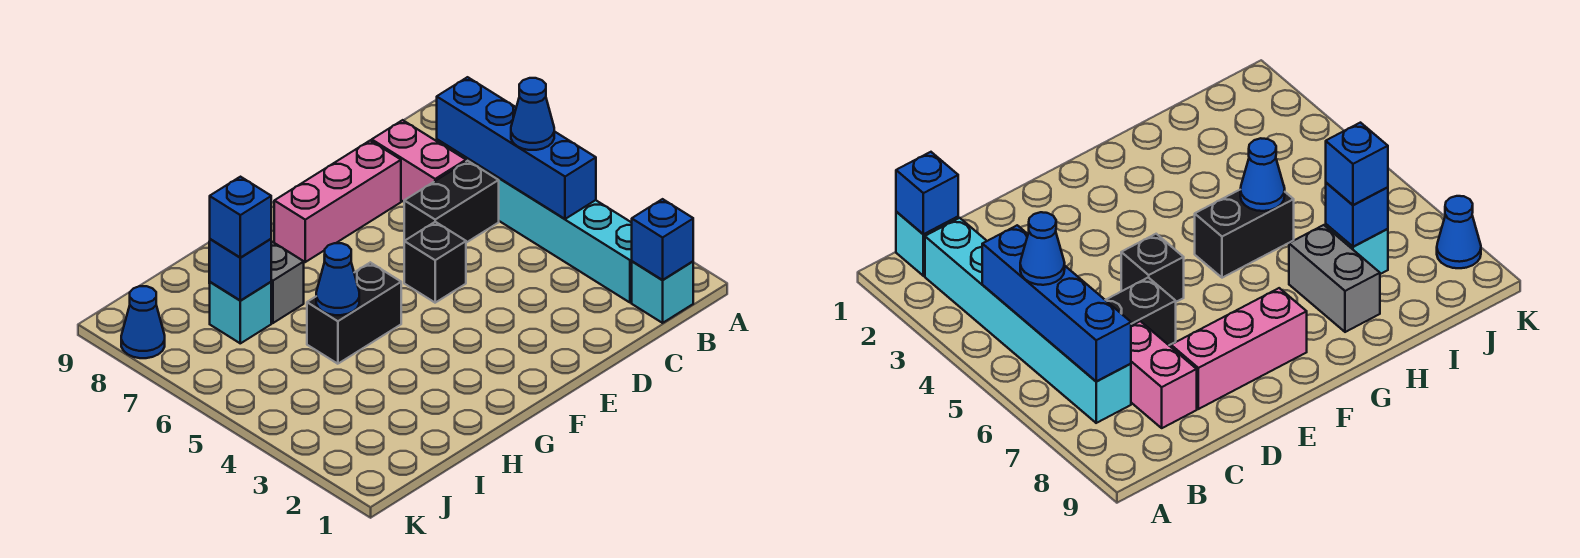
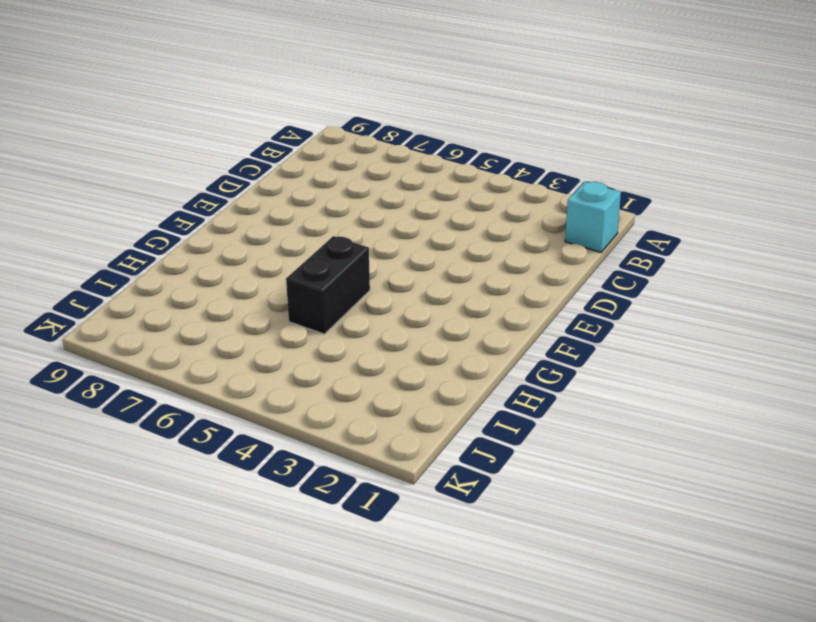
none -> cyan 1x6 brick [437,139,632,303]
none -> black 1x2 brick [404,161,499,243]
none -> pink 1x2 brick [372,120,466,202]

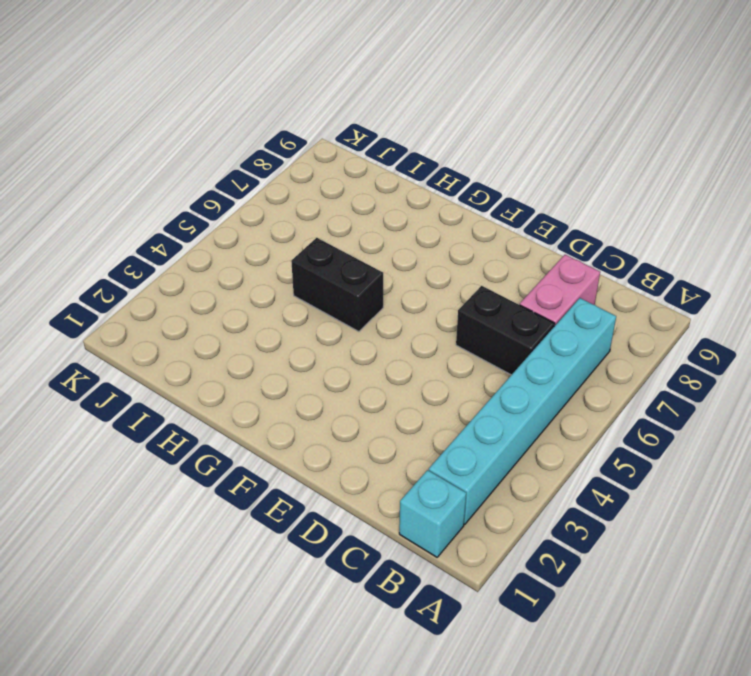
none -> pink 1x3 brick [274,141,401,262]
none -> black 1x1 brick [404,222,466,303]
none -> grey 1x2 brick [209,241,304,323]

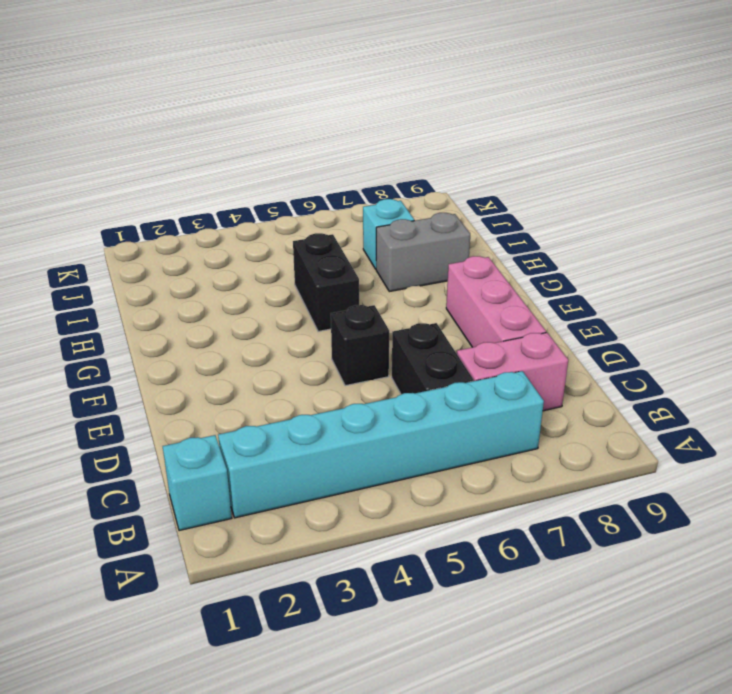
none -> blue 1x1 cone [121,286,165,358]
none -> blue 1x1 brick [632,199,693,280]
none -> blue 1x4 brick [437,77,596,219]

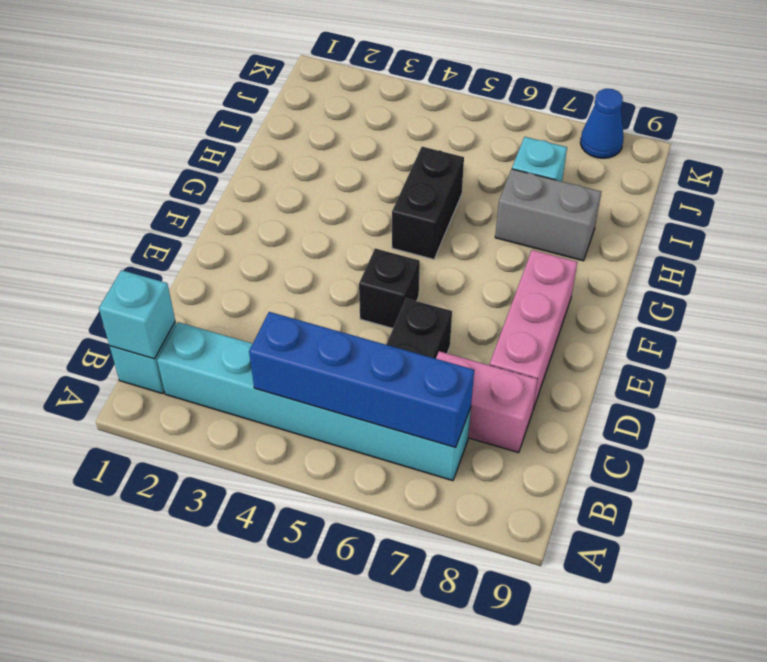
cyan 1x1 brick [99,270,175,359] -> blue 1x1 brick [632,199,693,280]
none -> blue 1x1 cone [316,243,359,315]
none -> blue 1x1 brick [210,239,271,300]
none -> blue 1x1 cone [511,78,554,150]

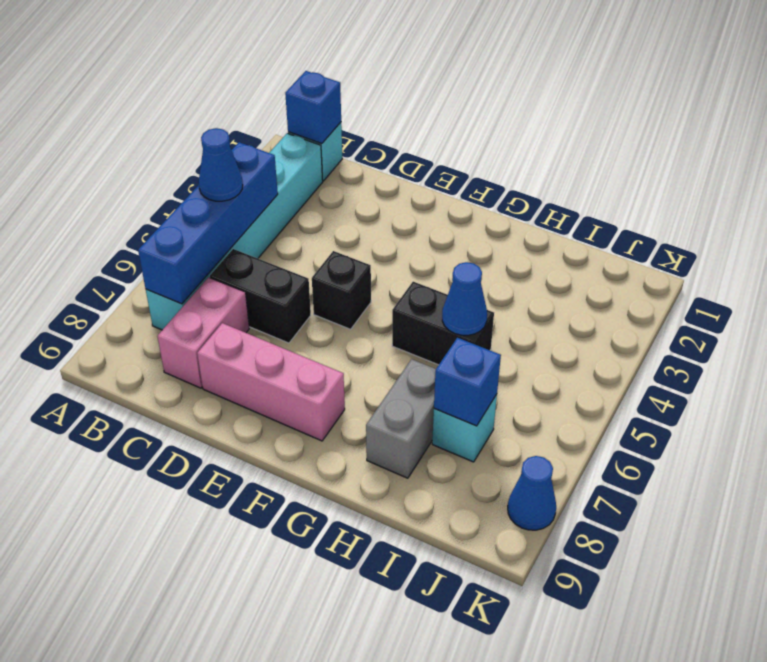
none -> blue 1x1 brick [210,177,271,258]

